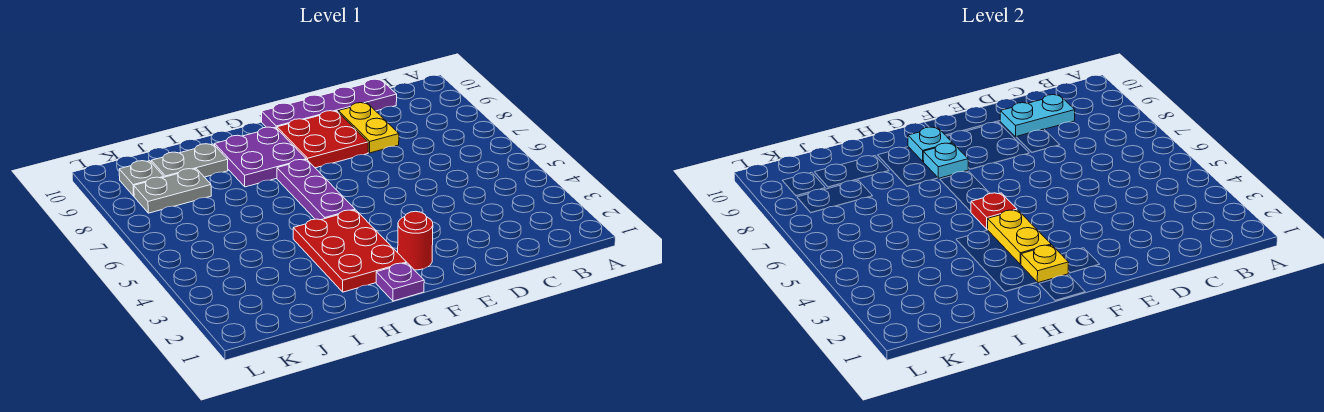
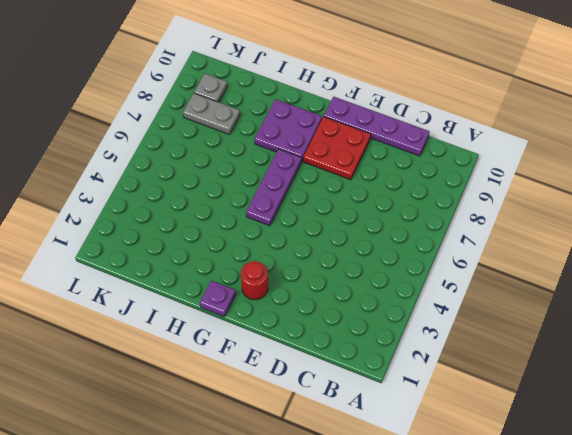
none -> yellow 1x2 plate [338,103,399,153]
none -> red 2x3 plate [293,210,407,292]
none -> grey 1x2 plate [151,144,228,177]

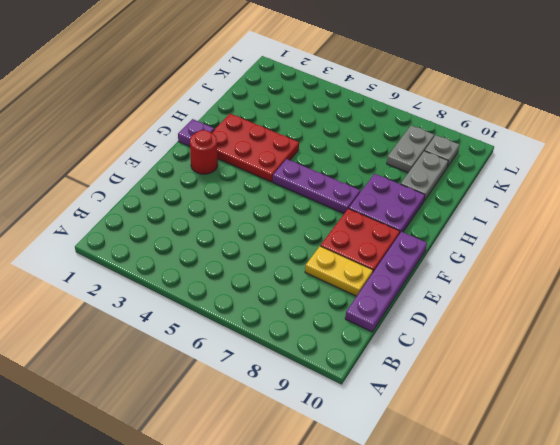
none -> cyan 1x2 plate [1000,95,1075,137]
none -> yellow 1x1 plate [1021,245,1069,283]
none -> yellow 1x2 plate [987,210,1051,264]

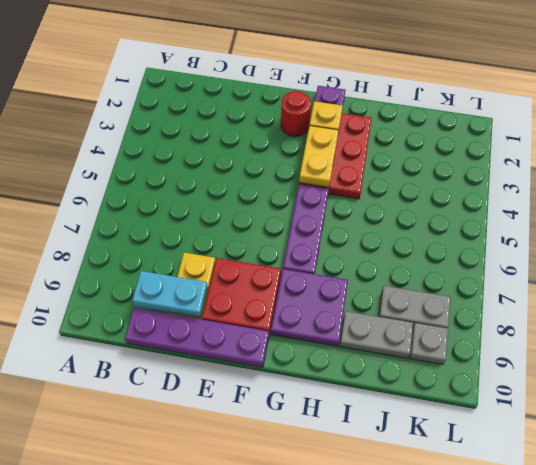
none -> red 1x1 plate [971,193,1017,229]
none -> cyan 1x1 plate [923,143,968,178]
none -> cyan 1x1 plate [908,127,952,162]

